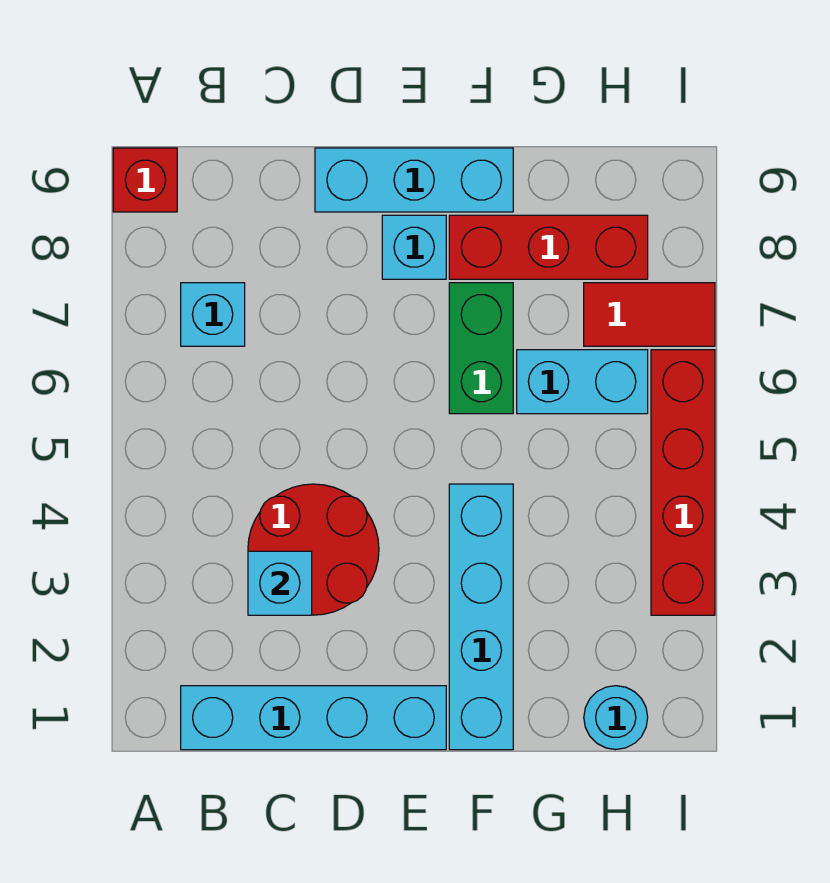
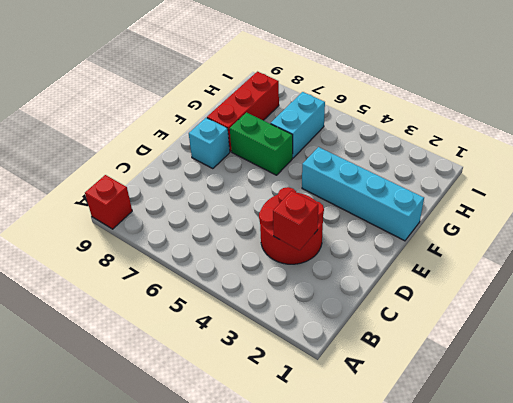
red 1x1 brick [273,191,318,250] -> cyan 1x1 brick [248,551,312,615]
none -> cyan 1x4 brick [181,686,446,750]
none -> cyan 1x1 brick [181,283,245,346]
none -> cyan 1x3 brick [315,148,513,212]

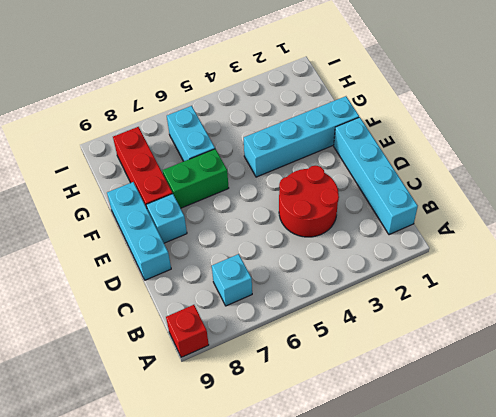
none -> cyan 1x1 round brick [584,686,648,750]
none -> red 1x2 tile [584,283,715,346]
none -> red 1x4 brick [651,350,715,615]

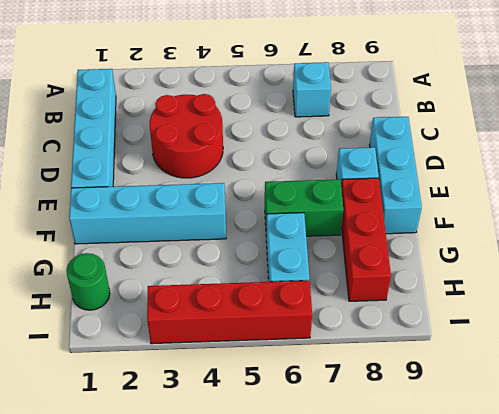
green 1x1 round brick [66,253,110,310] -> cyan 1x1 round brick [584,686,648,750]
none -> red 1x1 brick [113,148,177,212]
none -> red 1x2 tile [584,283,715,346]
none -> cyan 1x1 brick [248,551,312,615]

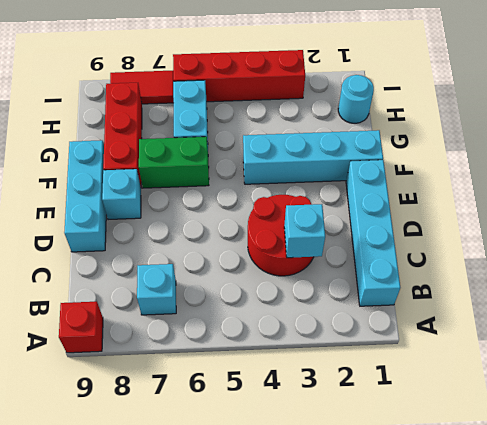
red 1x2 tile [110,71,174,104] -> red 1x2 tile turned to [584,283,715,346]

